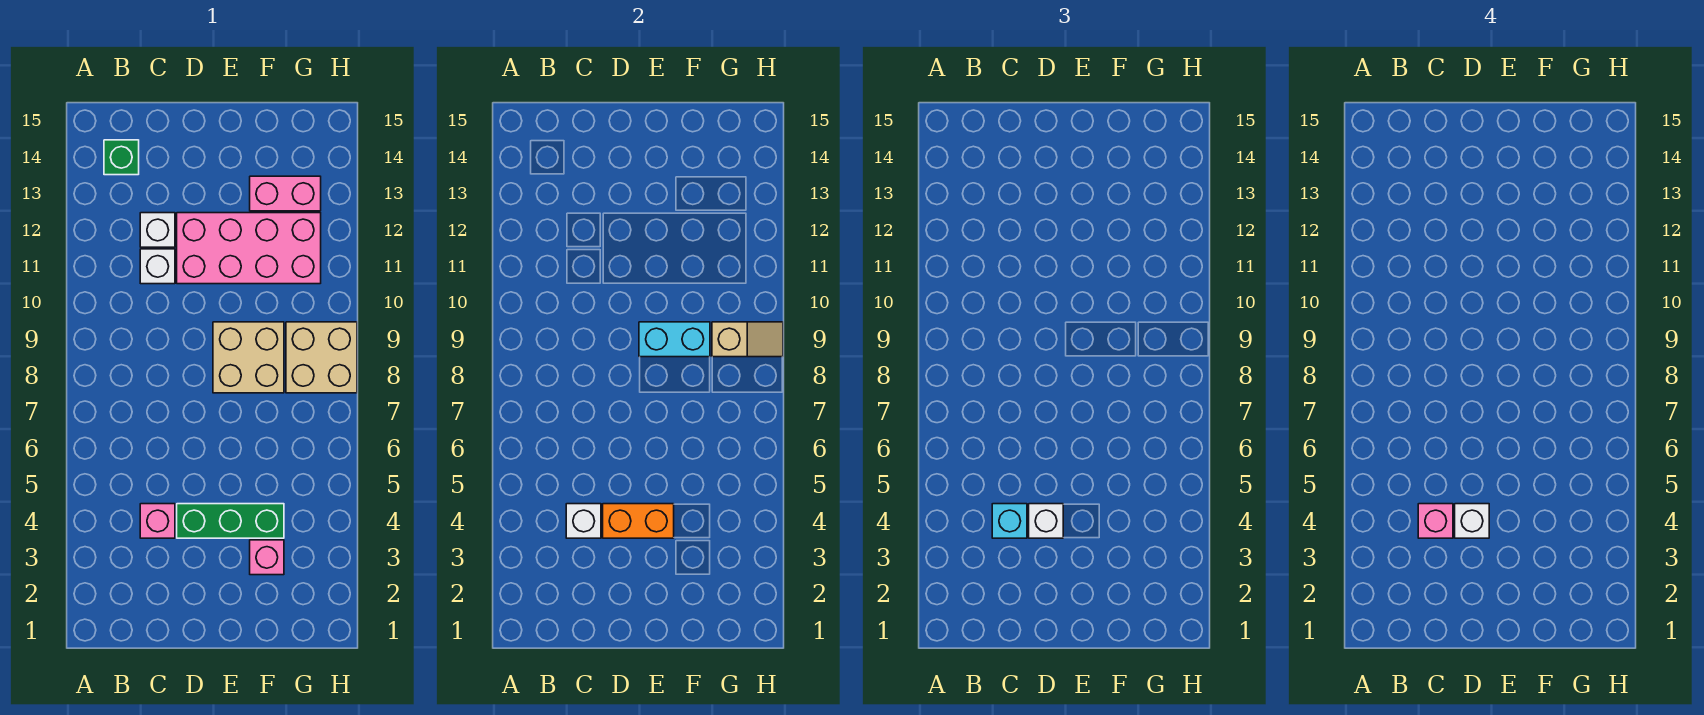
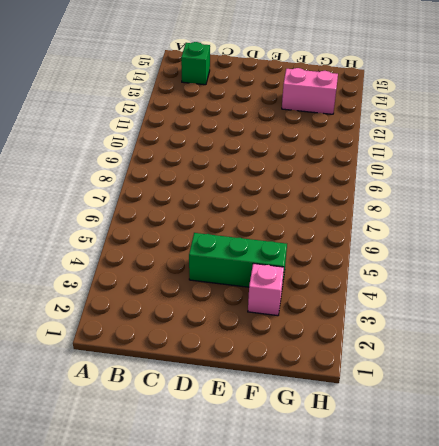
none -> pink 1x1 brick [140,504,175,538]
none -> white 1x1 brick [140,249,175,284]
none -> white 1x1 brick [140,213,175,247]

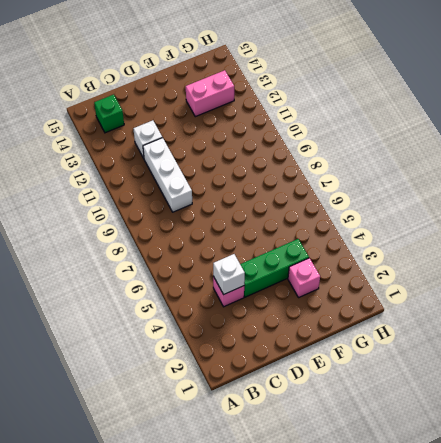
white 1x3 brick [143,138,192,212] -> white 1x1 brick [140,249,175,284]
none -> pink 2x4 brick [177,213,321,284]
none -> tan 2x2 brick [213,322,284,393]
none -> tan 2x2 brick [286,322,357,393]

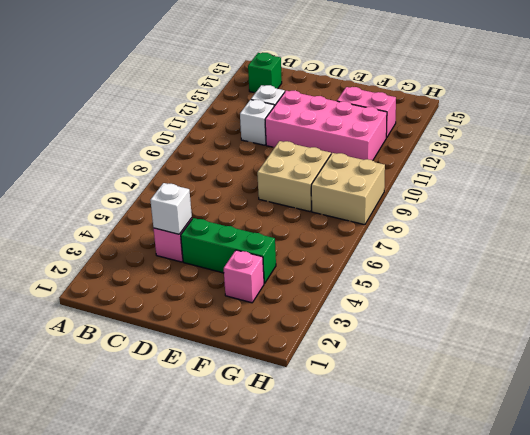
none -> orange 1x2 brick [603,504,674,538]
none -> cyan 1x2 brick [639,322,710,357]
none -> tan 1x2 slope [712,322,783,357]

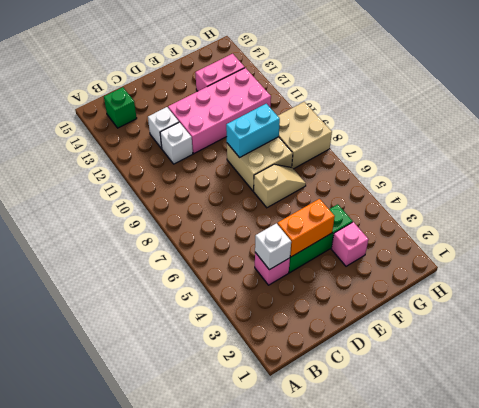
tan 1x2 slope [254,164,306,208] -> tan 1x2 slope moved to [712,322,783,357]
none -> cyan 1x1 brick [992,504,1027,538]
none -> white 1x1 brick [1029,504,1063,538]
none -> pink 1x1 brick [1418,504,1453,538]

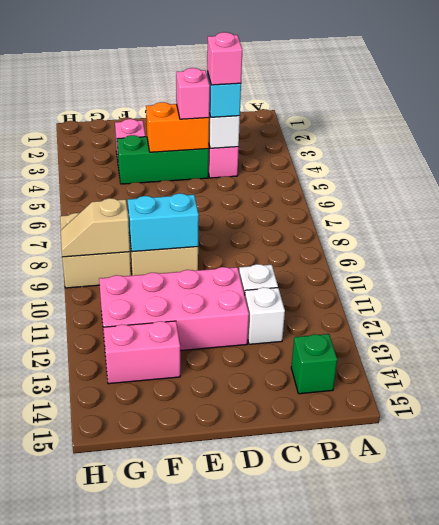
pink 1x1 brick [176,68,210,119] -> white 1x1 brick [1029,504,1063,538]
none -> white 1x1 brick [1455,504,1489,538]

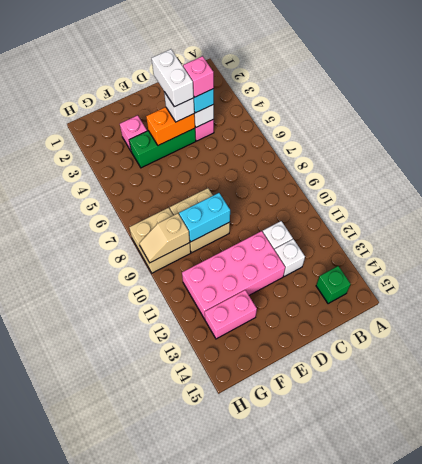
white 1x2 brick [152,49,194,107] -> white 1x1 brick [1455,504,1489,538]

